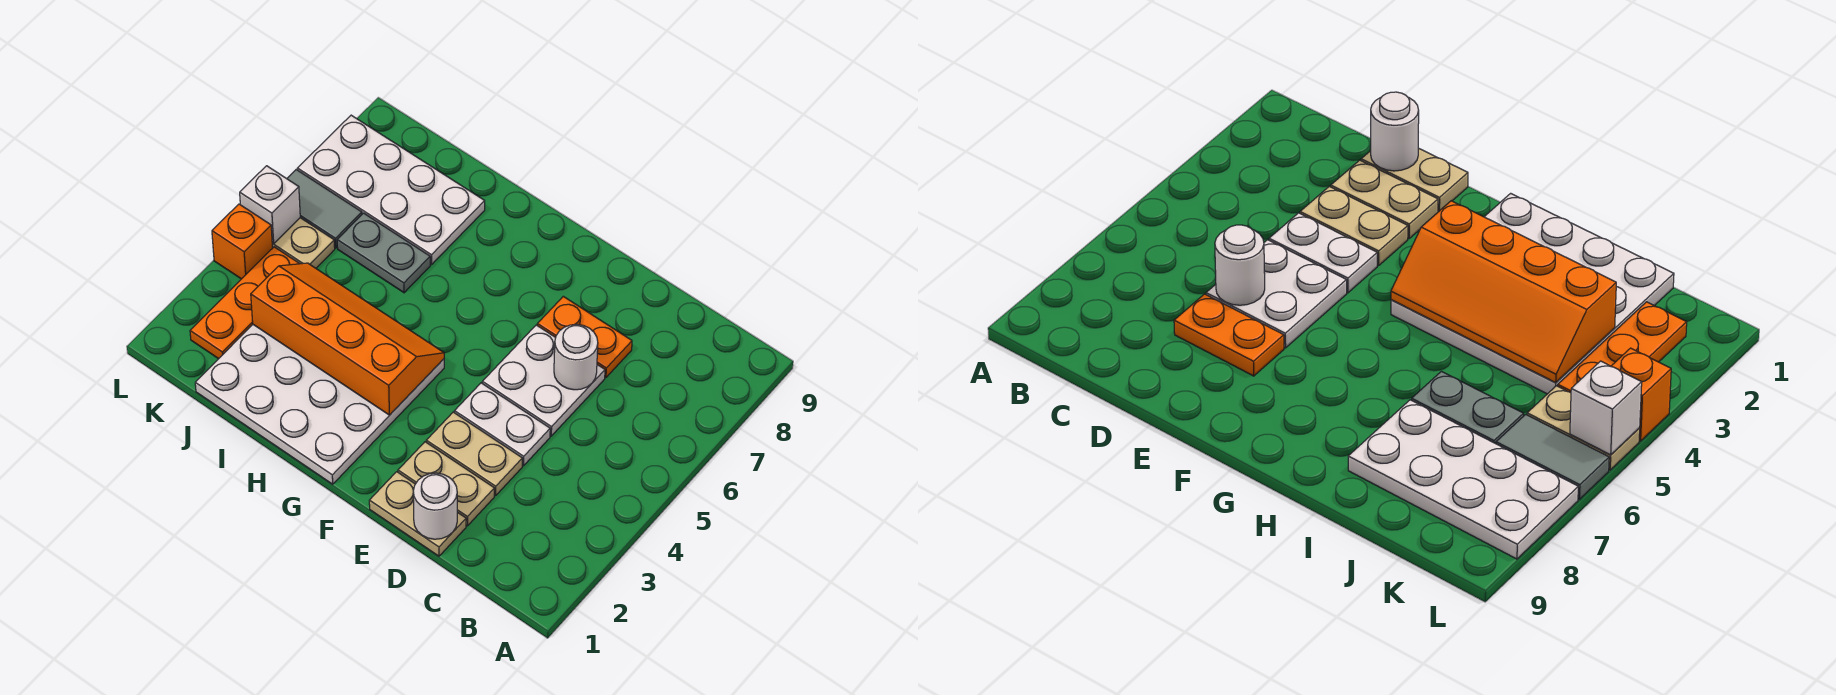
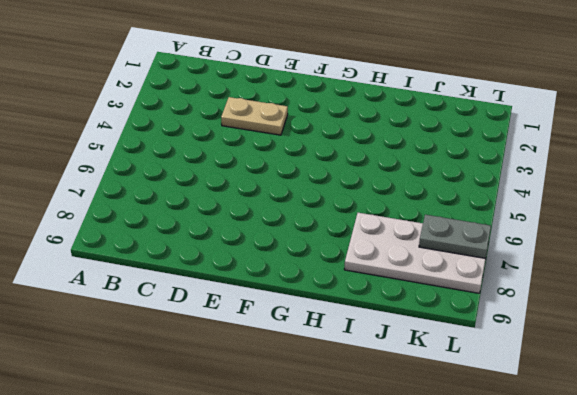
grey 1x2 plate [419,215,491,258] -> grey 1x2 plate moved to [337,213,430,293]
none -> tan 1x2 plate [369,472,466,556]
none -> tan 1x2 plate [398,442,494,526]
none -> white 1x2 plate [454,383,550,466]

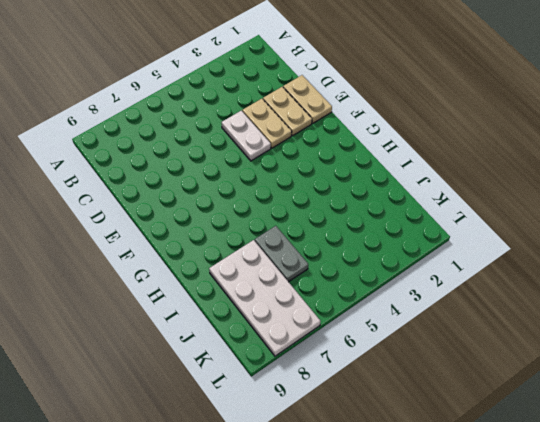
none -> white 2x2 plate [482,325,605,436]
none -> orange 1x2 plate [537,296,632,378]
none -> white 4x4 plate [195,325,444,484]

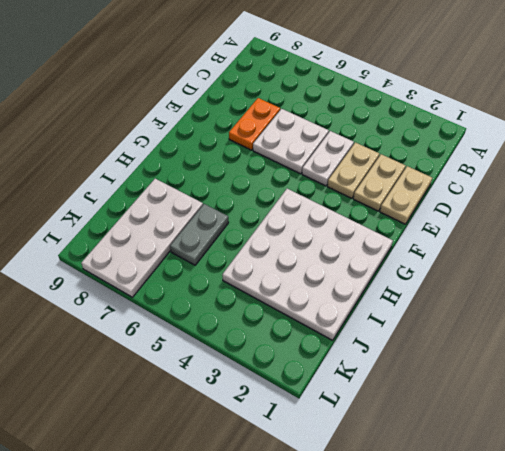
none -> orange 1x3 plate [190,247,300,359]
none -> tan 1x2 plate [272,218,335,268]
none -> grey 1x2 tile [287,170,362,248]

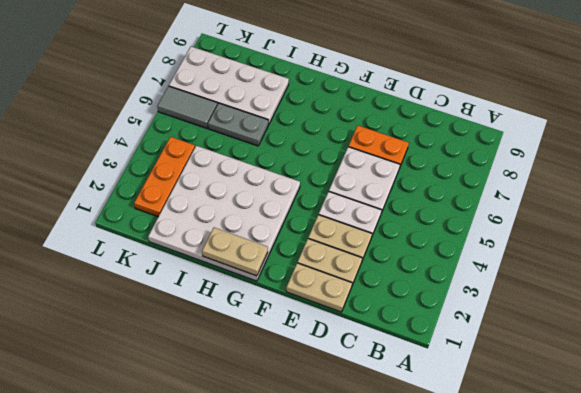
tan 1x2 plate [202,228,268,276] -> tan 1x2 plate moved to [272,218,335,268]
none -> orange 1x1 brick [212,204,272,279]
none -> white 1x1 round brick [413,473,457,539]
none -> white 1x1 round brick [554,324,598,390]

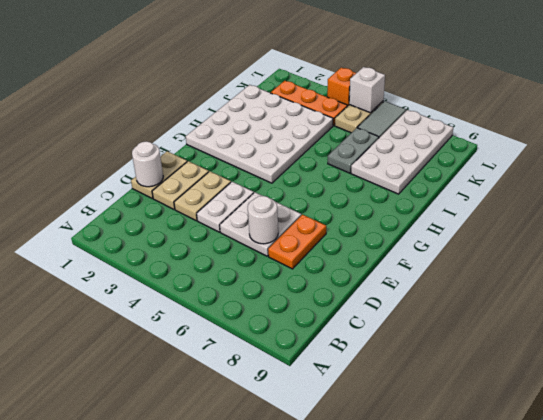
none -> orange 2x4 slope [251,263,444,415]

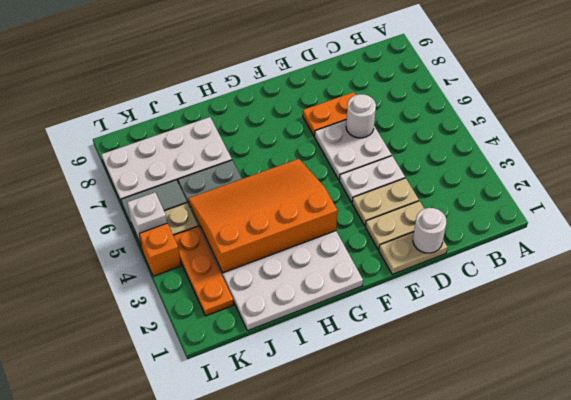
orange 3x4 slope [188,159,337,273] -> orange 2x4 slope [251,263,444,415]

